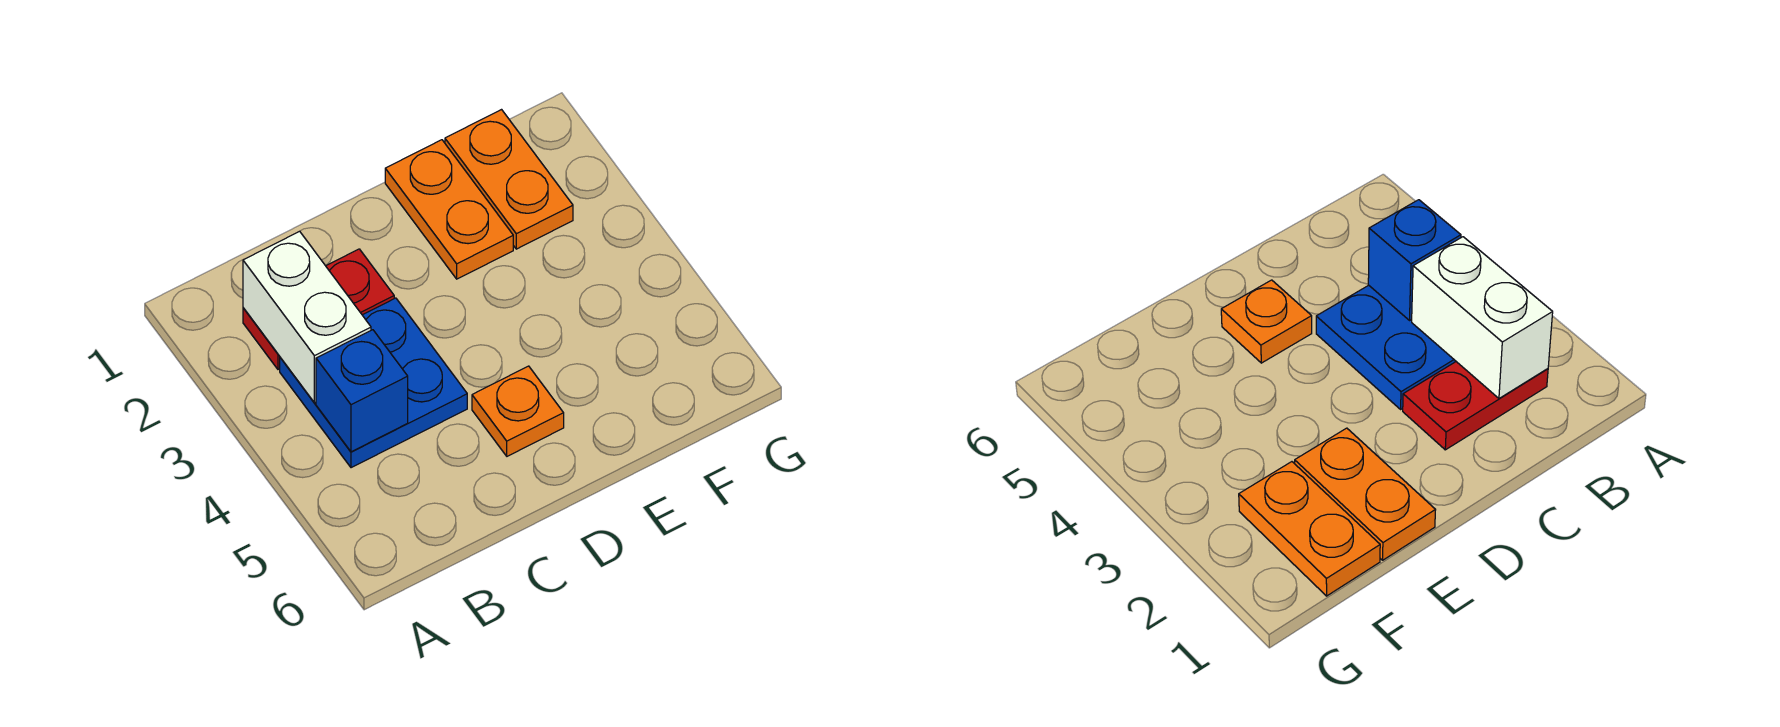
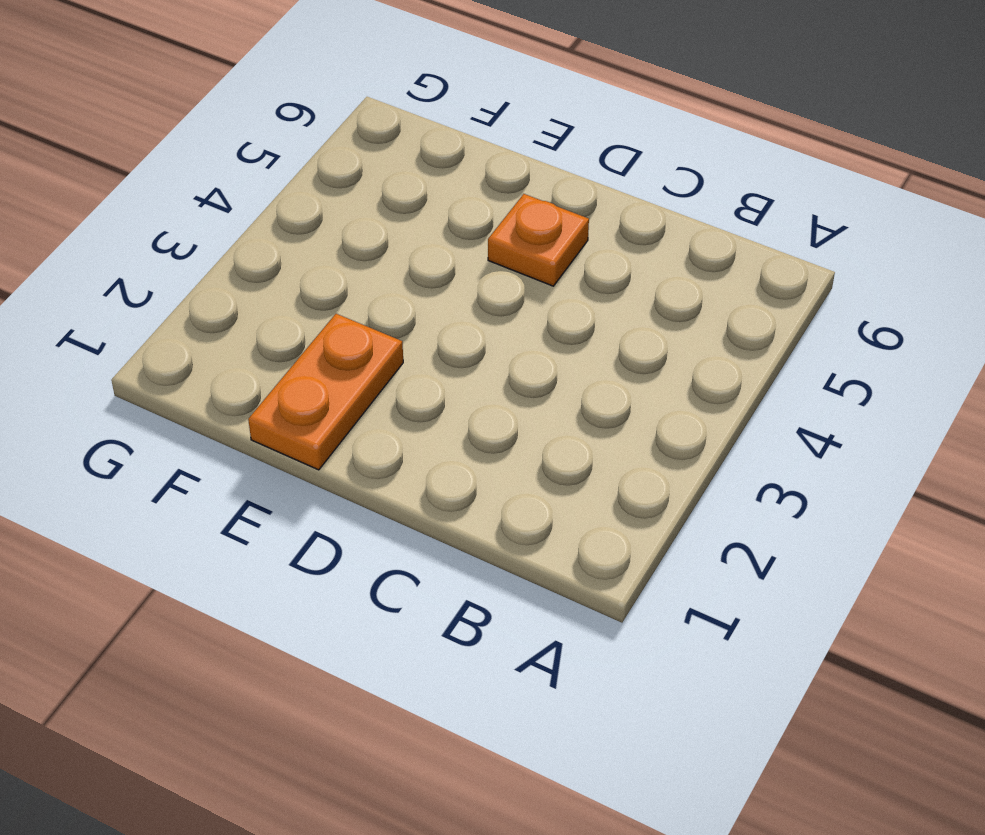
none -> red 1x2 plate [243,249,394,369]
none -> blue 2x2 plate [280,298,467,468]

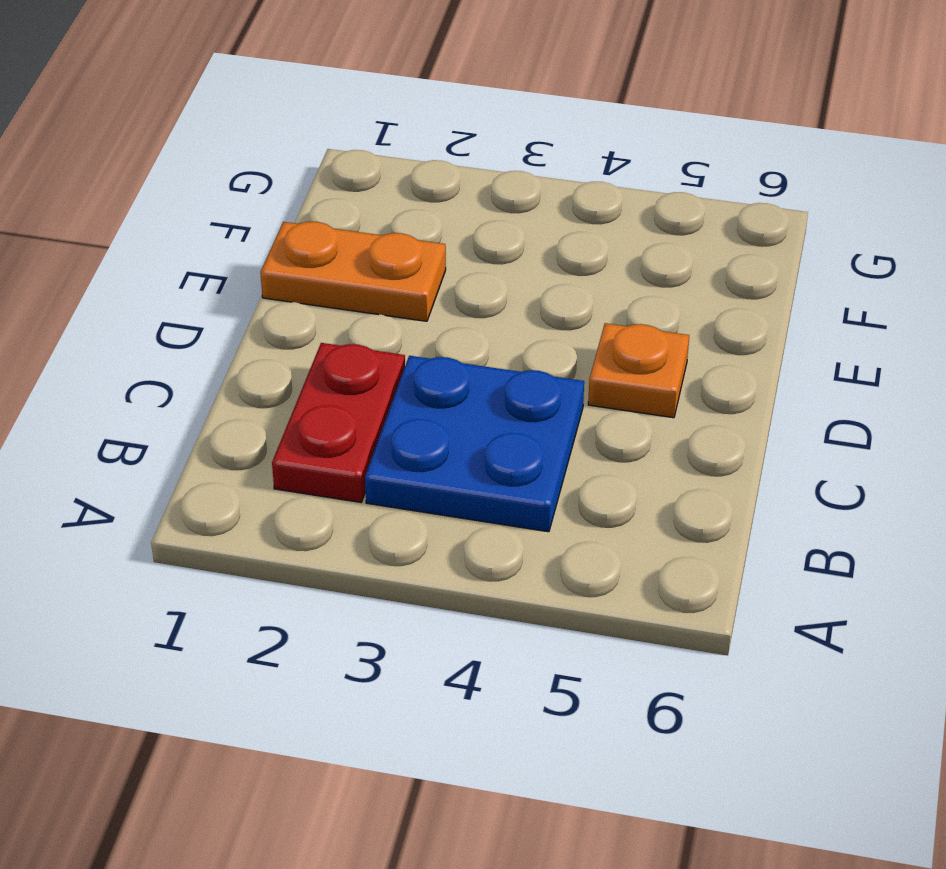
none -> orange 1x2 plate [445,110,573,249]
none -> white 1x2 brick [243,231,371,403]

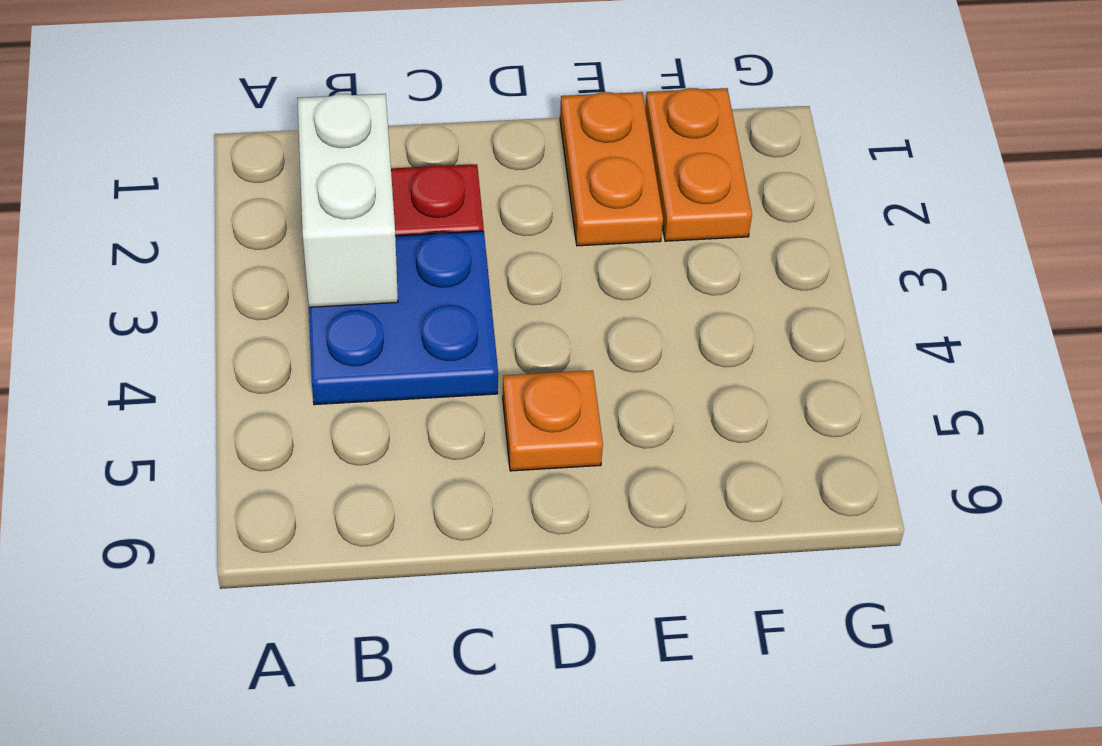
none -> blue 1x1 brick [316,330,408,452]

